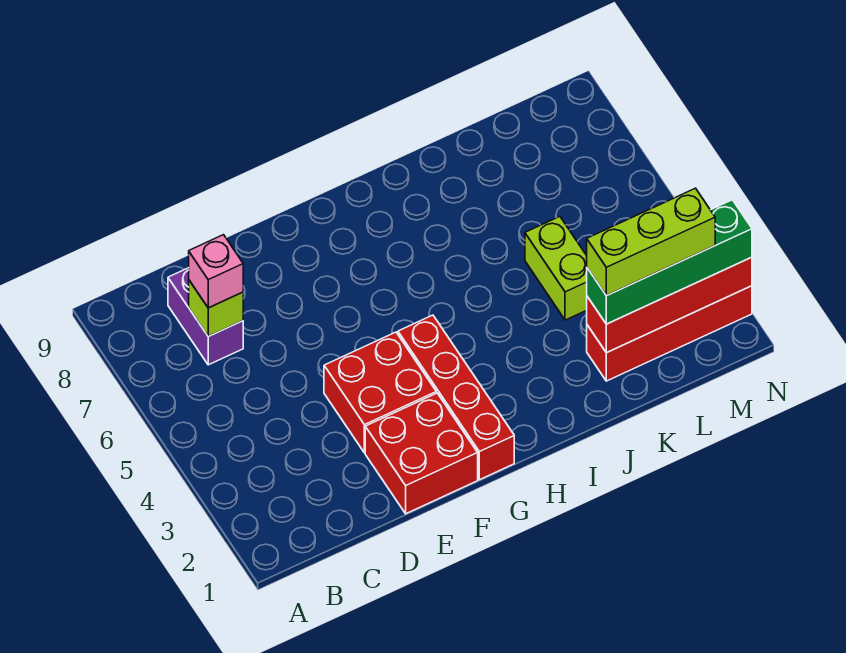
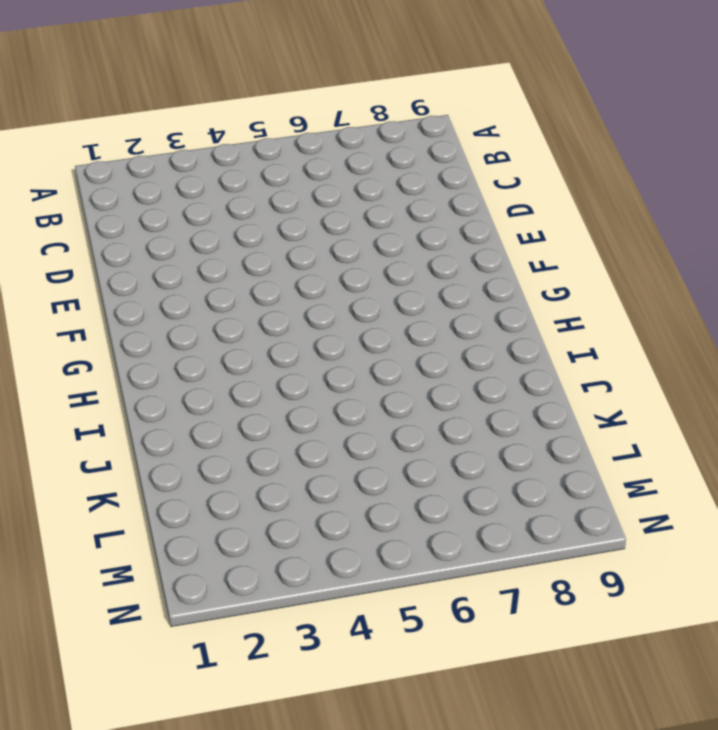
none -> purple 1x2 brick [168,268,243,365]
none -> red 2x2 brick [365,393,478,514]

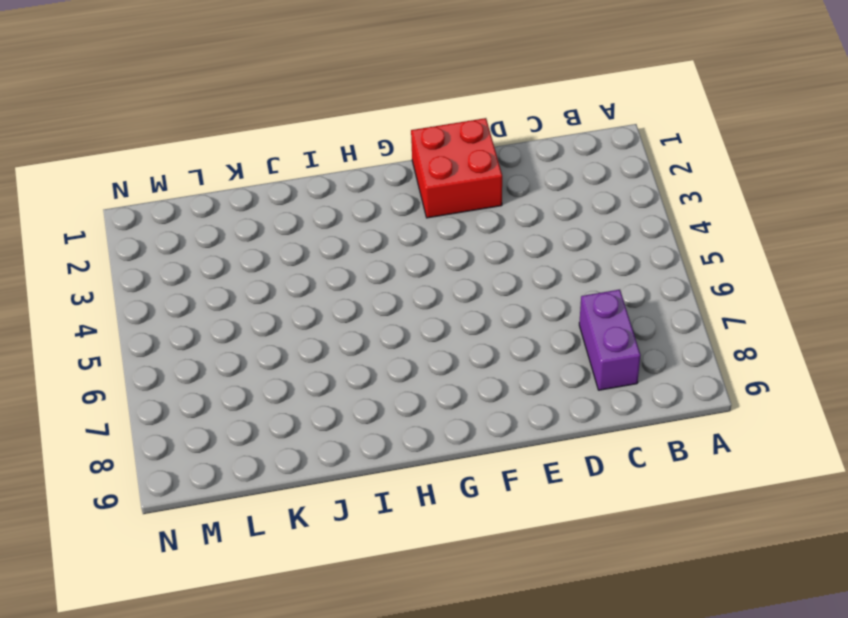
none -> red 2x2 brick [324,332,436,453]
none -> red 1x4 brick [398,315,514,480]

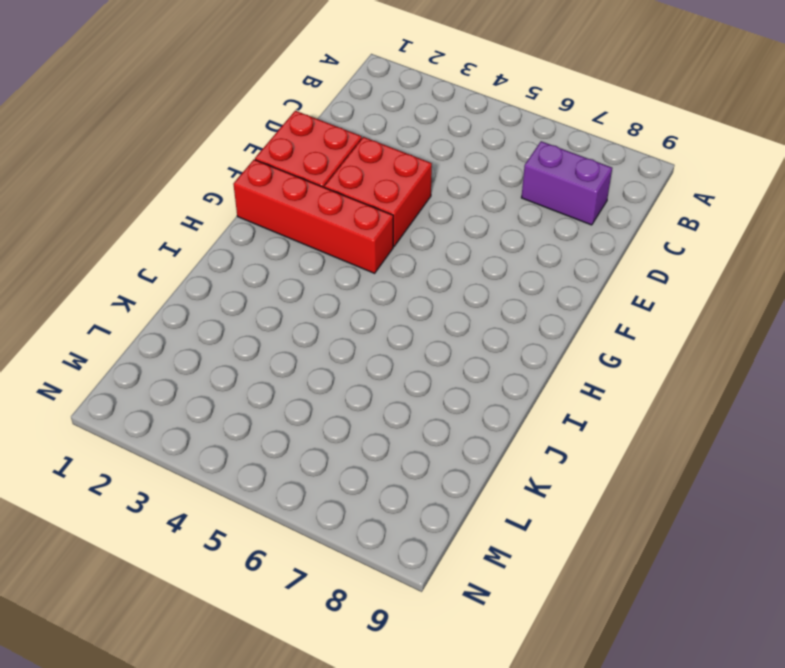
none -> red 1x4 brick [587,286,752,381]
none -> lime 1x2 brick [525,217,587,320]

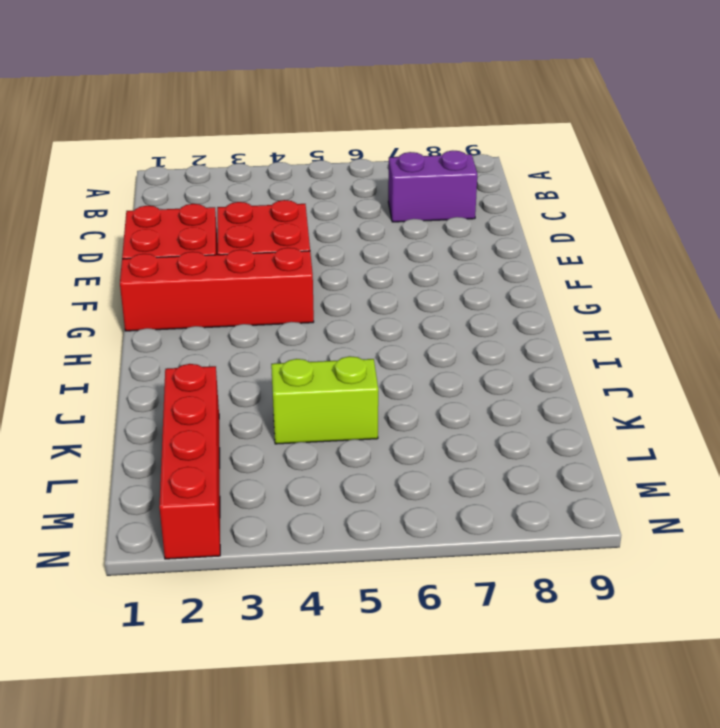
none -> lime 1x1 brick [189,280,243,336]
none -> red 1x4 brick [587,257,752,353]

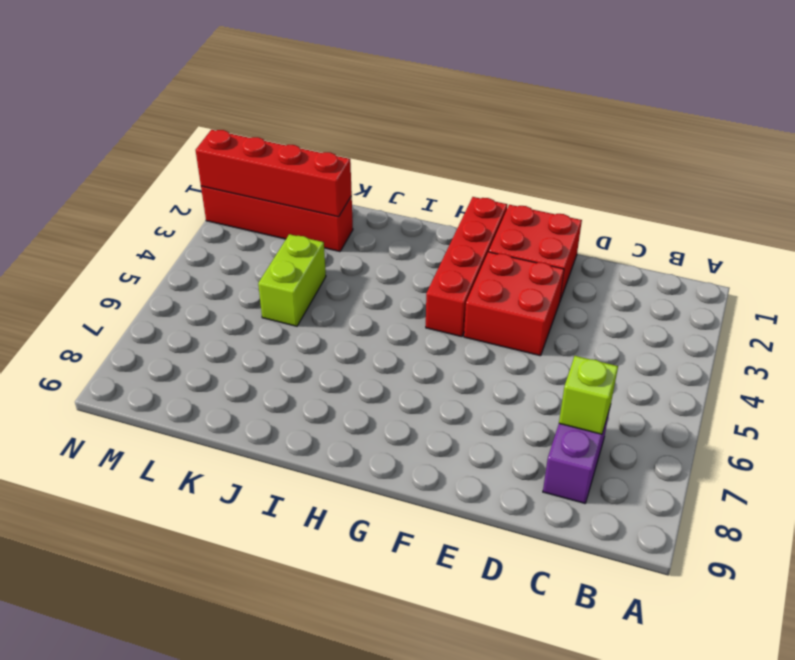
none -> pink 1x1 brick [189,235,243,308]
none -> green 1x4 brick [587,200,752,324]

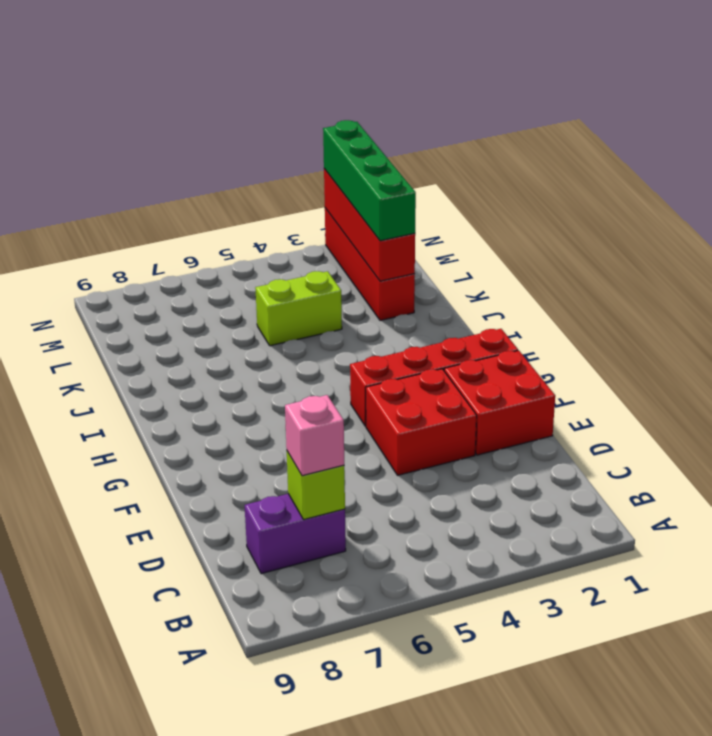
none -> lime 1x3 brick [587,188,715,296]

